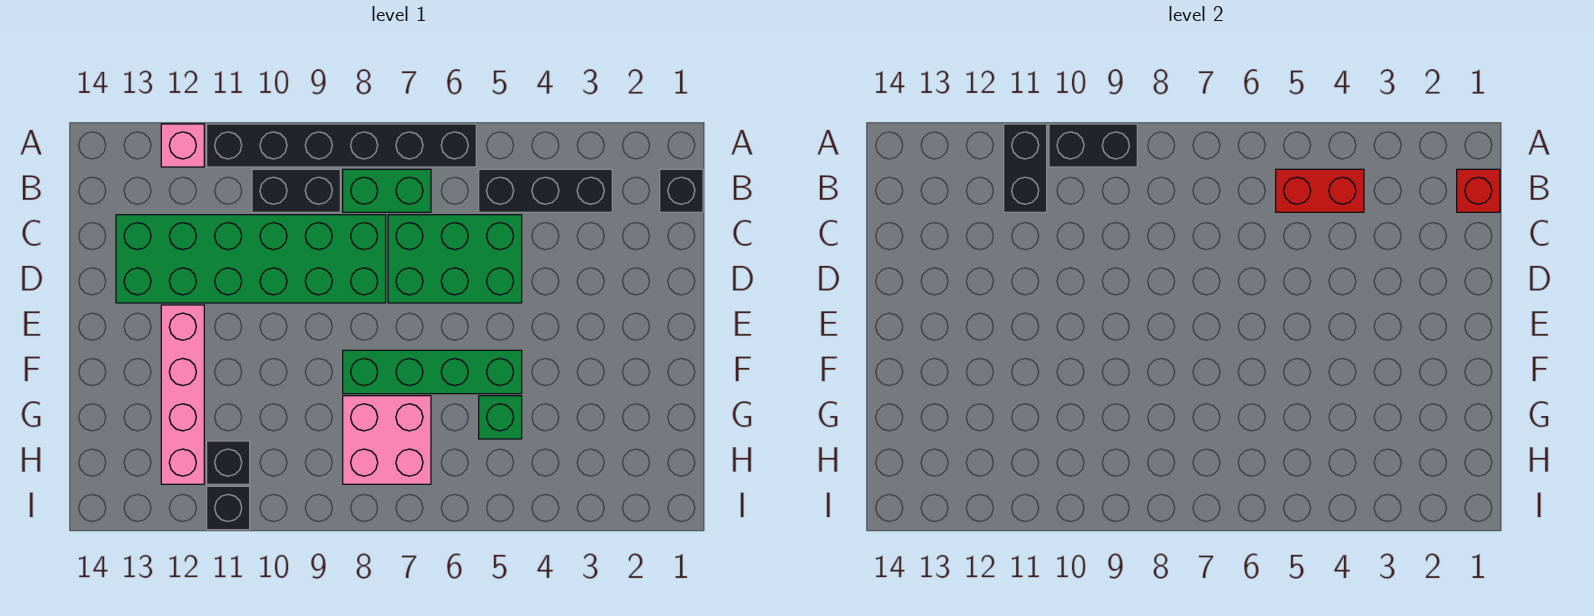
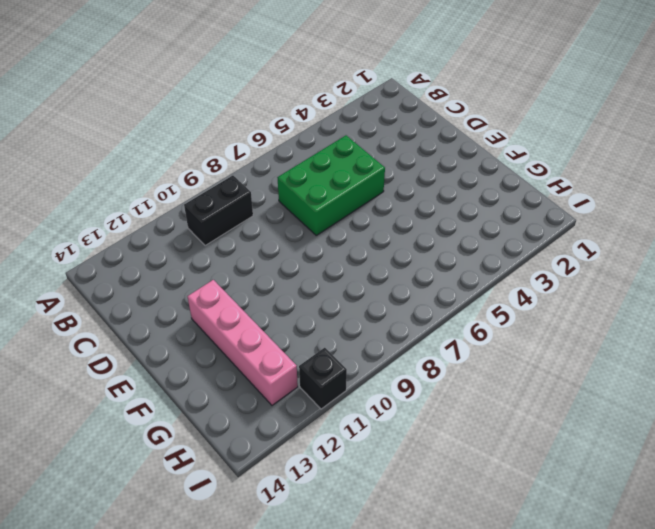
none -> black 1x6 brick [207,124,476,167]
none -> pink 1x1 brick [161,124,204,167]
none -> black 1x1 brick [660,169,703,212]

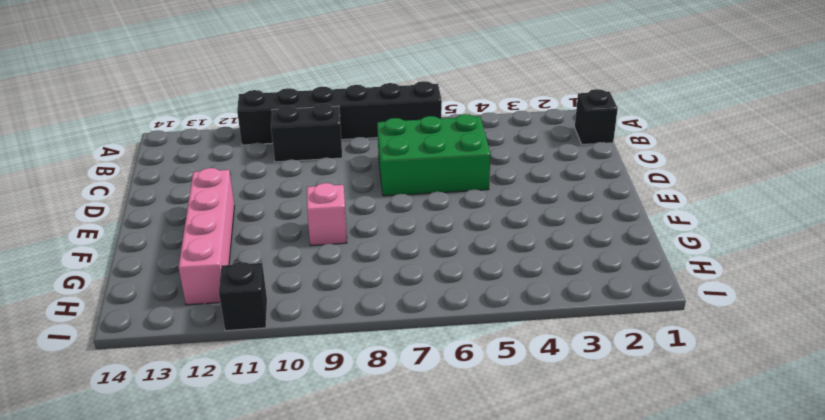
pink 1x1 brick [307,183,347,246] -> pink 1x1 brick moved to [161,124,204,167]
none -> black 1x3 brick [479,169,612,212]
none -> green 1x2 brick [343,169,431,212]
none -> green 2x6 brick [116,215,386,303]

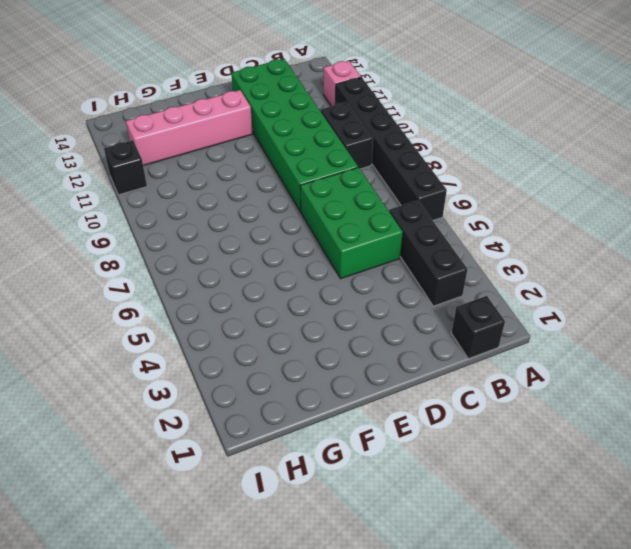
none -> green 1x2 brick [343,169,431,212]
none -> green 1x4 brick [343,350,522,394]
none -> green 1x1 brick [479,396,522,439]

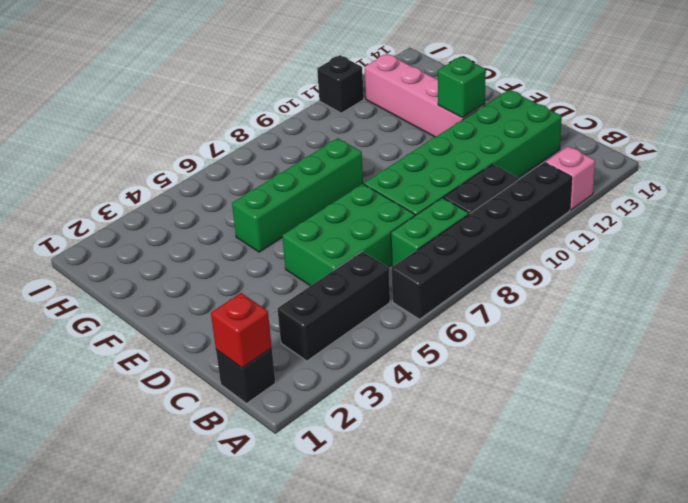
green 1x1 brick [438,57,486,118] -> green 1x1 brick moved to [479,396,522,439]
none -> pink 2x2 brick [343,396,431,484]
none -> black 1x1 brick [207,441,250,484]
none -> black 1x2 brick [1049,124,1137,167]

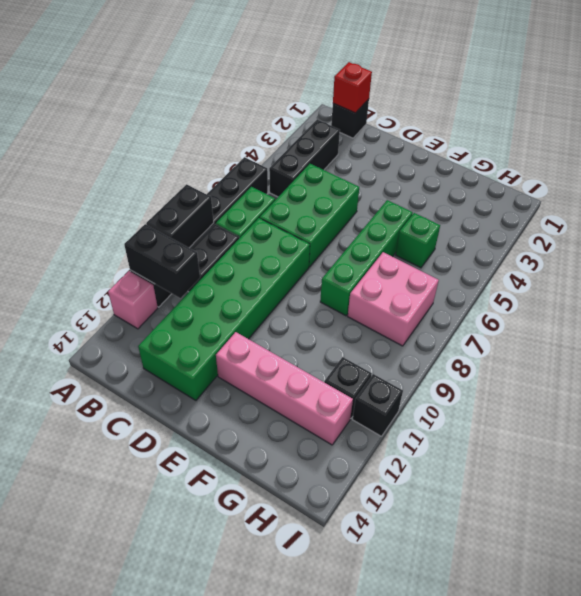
none -> red 1x2 brick [1276,169,1364,212]

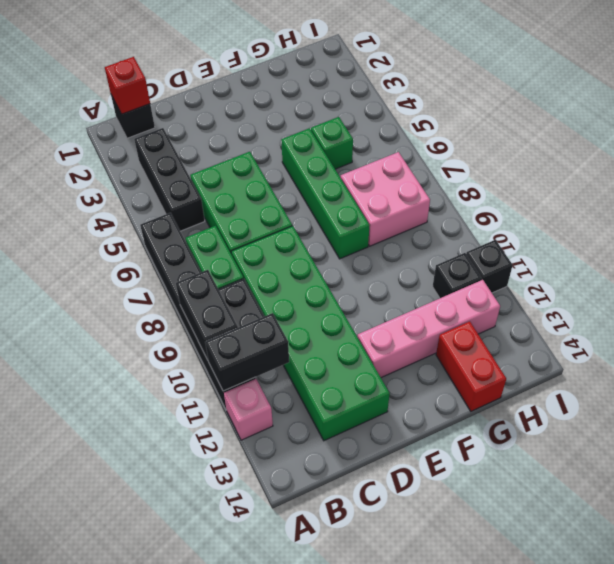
red 1x2 brick [436,321,506,411] -> red 1x2 brick moved to [1276,169,1364,212]

